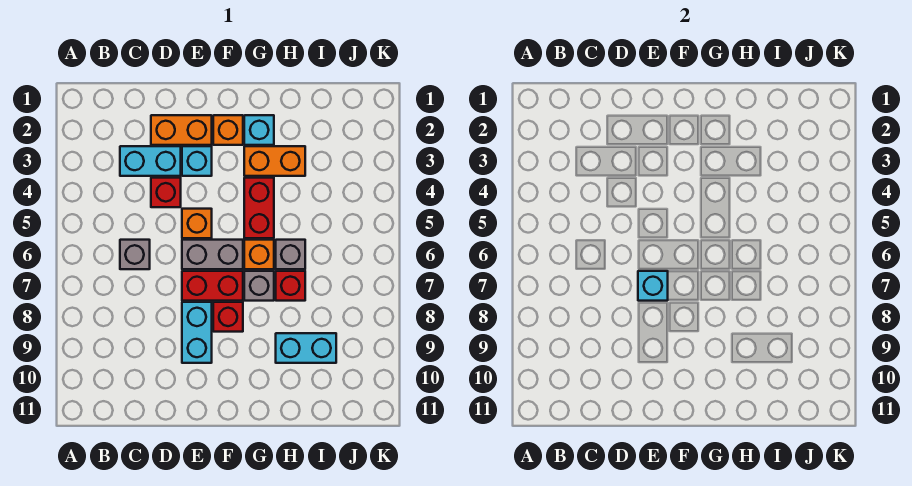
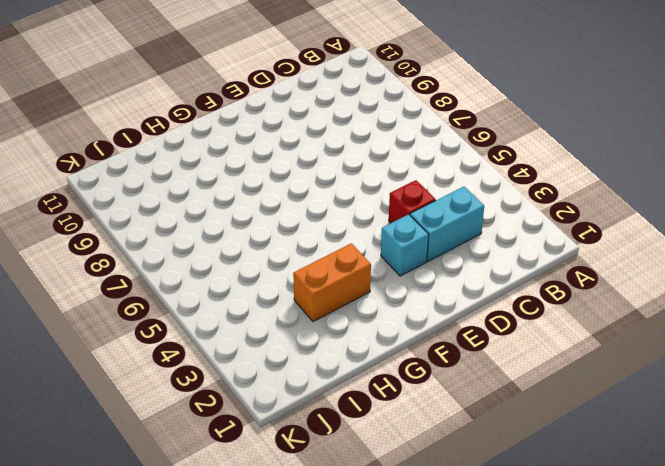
none -> grey 1x1 brick [120,240,150,269]
none -> orange 1x2 brick [151,115,212,145]
none -> orange 1x1 brick [182,209,212,238]

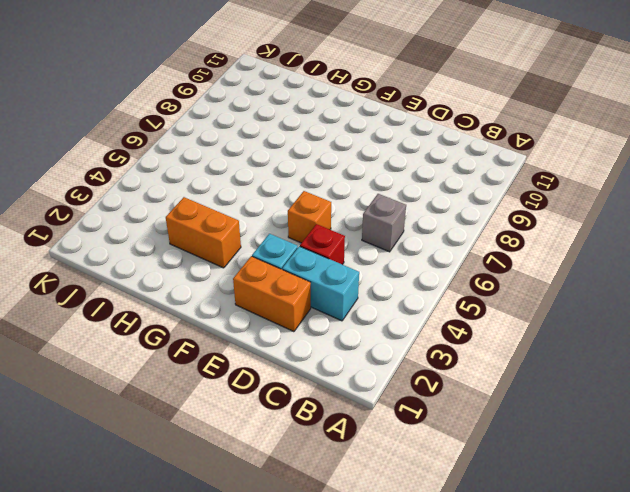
none -> grey 1x2 brick [182,240,243,269]
none -> red 1x2 brick [182,271,243,301]
none -> cyan 1x2 brick [182,302,212,363]

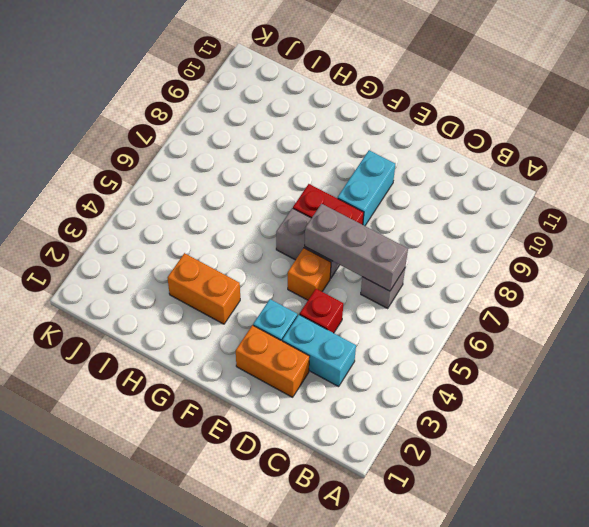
grey 1x3 brick [305,204,408,291] -> none
none -> orange 1x1 brick [213,115,243,145]
none -> red 1x1 brick [213,302,243,332]
none -> cyan 1x1 brick [244,115,274,145]

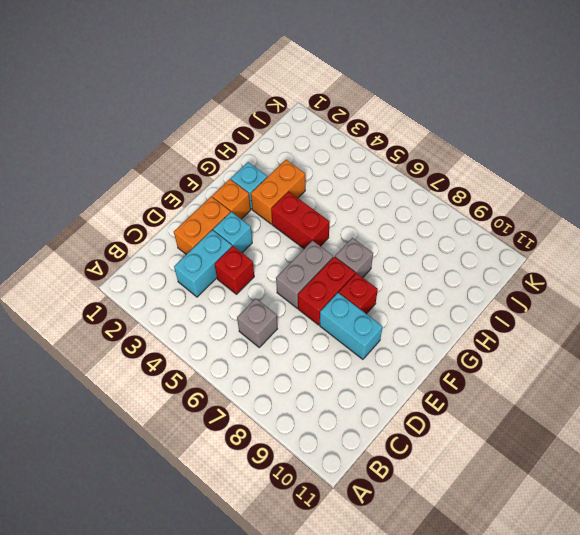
none -> orange 1x1 brick [182,209,212,238]
none -> orange 1x1 brick [244,240,274,269]
none -> grey 1x1 brick [276,240,305,269]

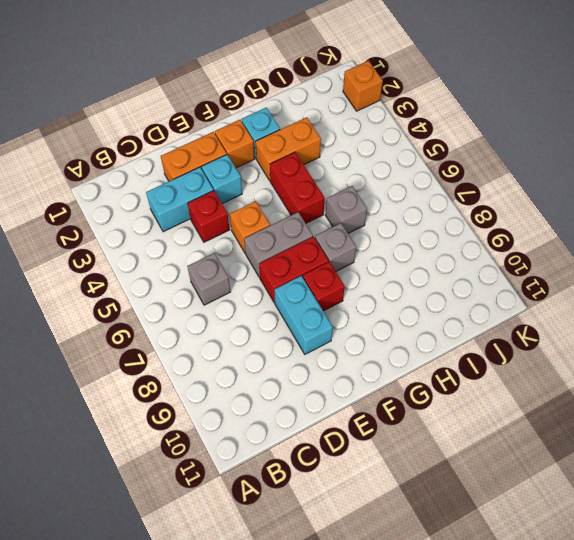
orange 1x1 brick [343,61,383,111] -> orange 1x1 brick moved to [244,240,274,269]
none -> red 1x1 brick [276,271,305,301]
none -> cyan 1x2 brick [276,333,336,363]
none -> cyan 1x1 brick [638,271,668,301]

